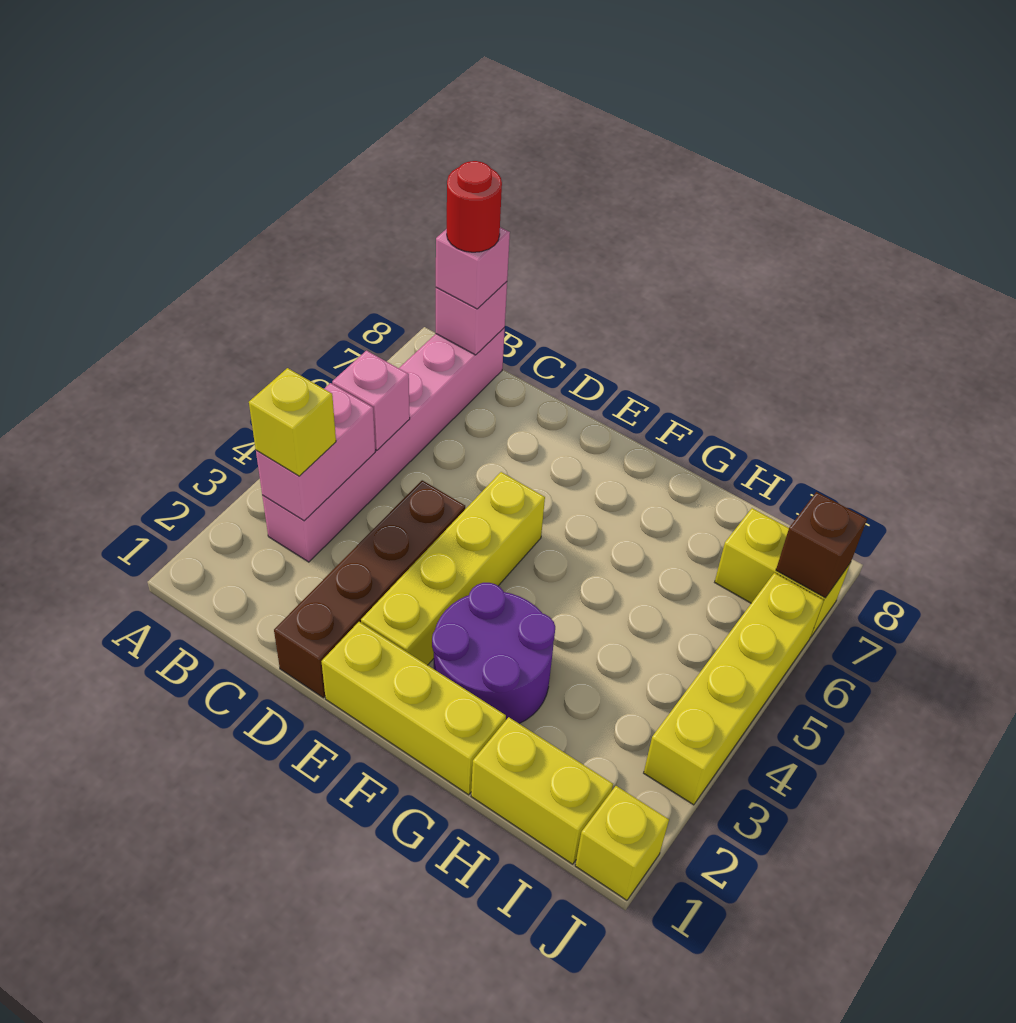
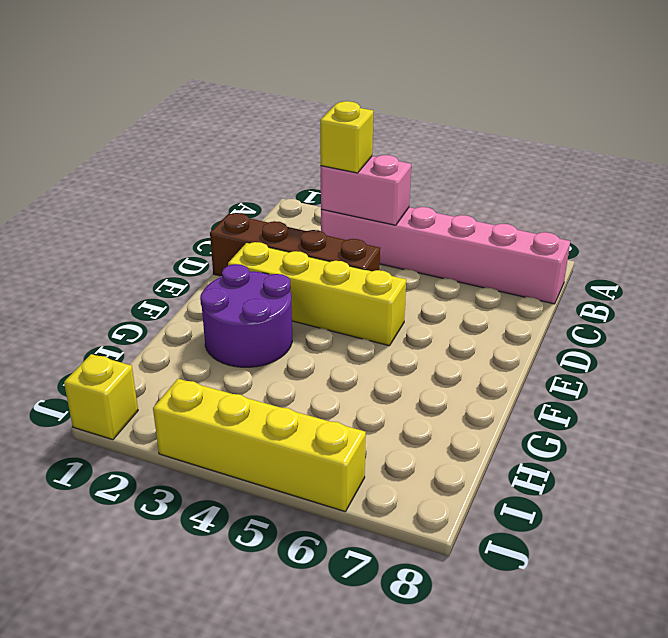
none -> yellow 1x3 brick [321,622,506,795]
none -> yellow 1x2 brick [471,717,613,864]
none -> yellow 1x2 brick [715,508,850,636]

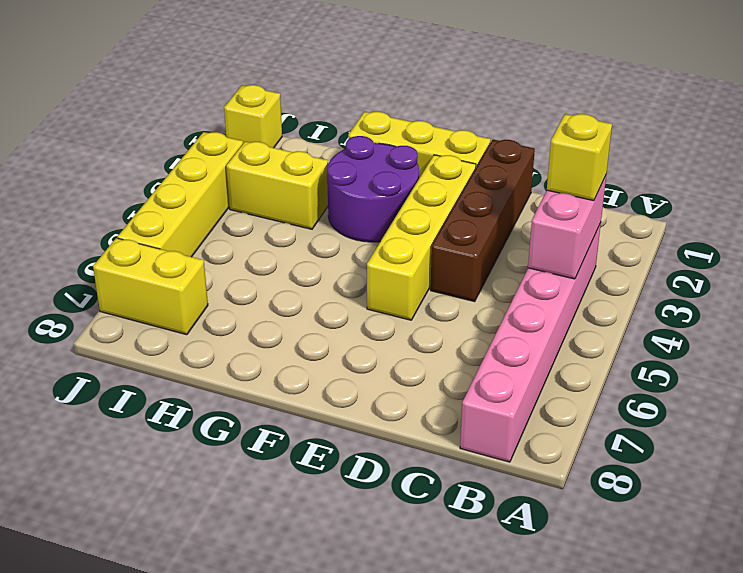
yellow 1x2 brick [226,141,328,229] -> yellow 1x2 brick moved to [471,717,613,864]
none -> pink 1x1 brick [332,351,410,450]
none -> pink 1x1 brick [436,282,507,355]
none -> brown 1x1 brick [776,492,867,598]

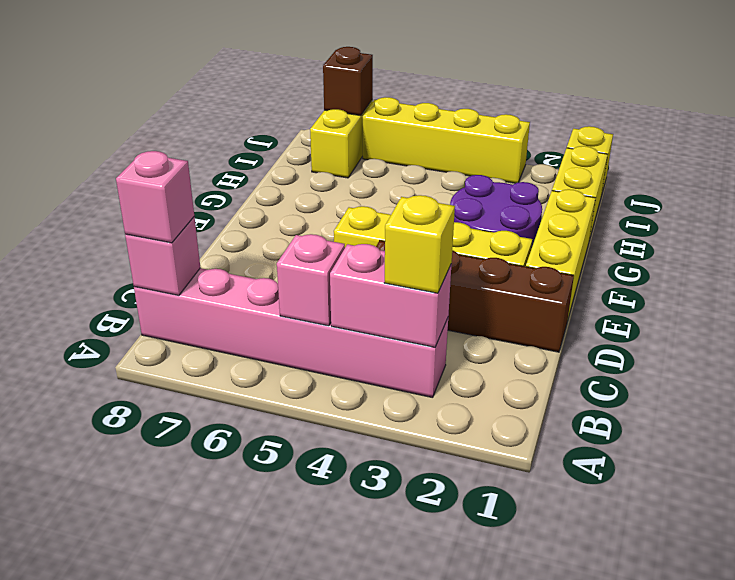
none -> red 1x1 round brick [447,161,502,252]

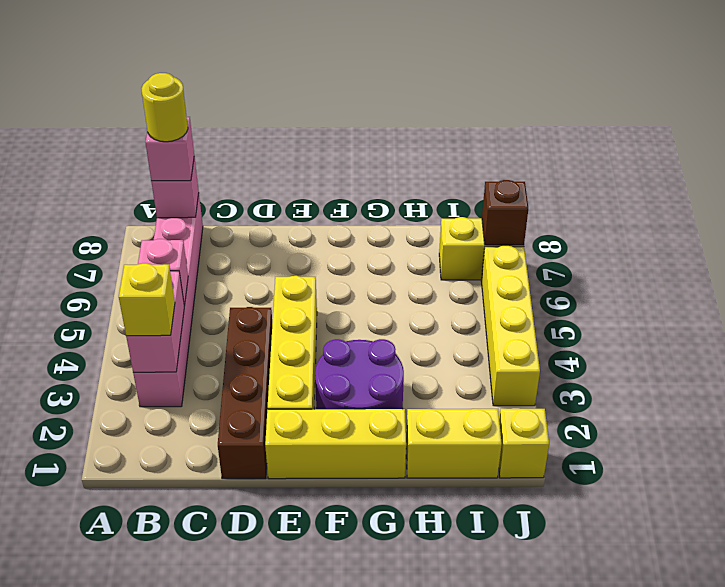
yellow 1x1 round brick [141,73,188,142] -> red 1x1 round brick [447,161,502,252]

